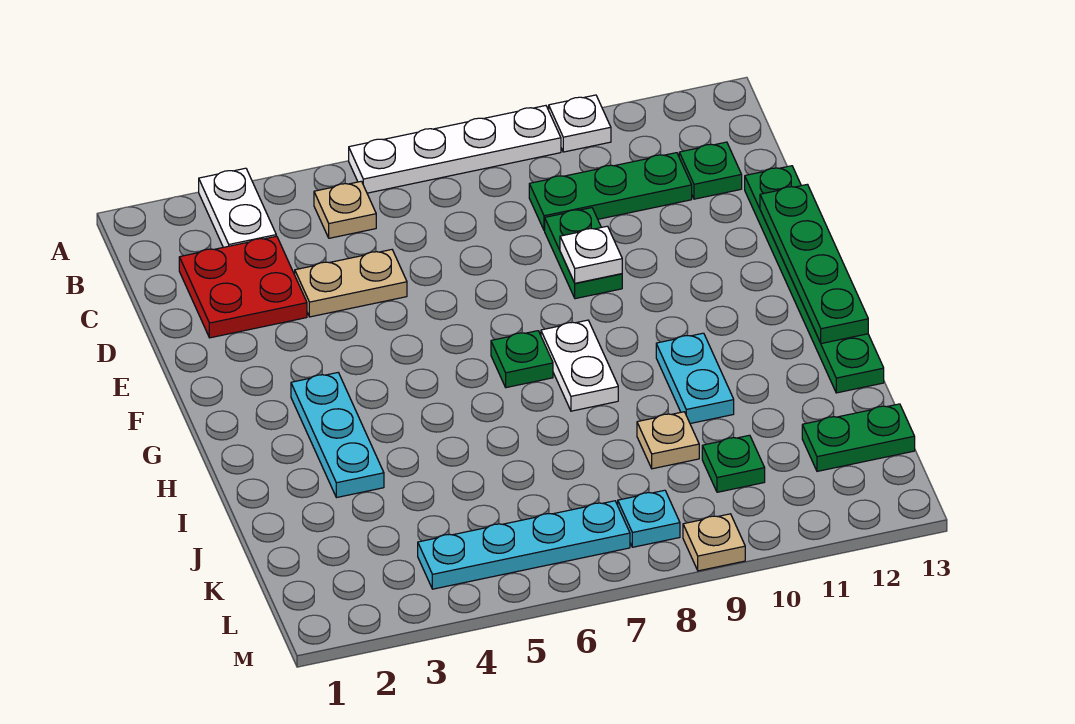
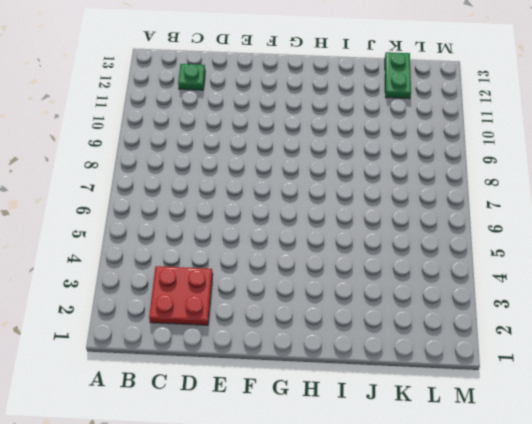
none -> white 1x2 plate [199,168,276,247]
none -> white 1x4 plate [349,106,561,193]
none -> white 1x1 plate [549,95,611,152]

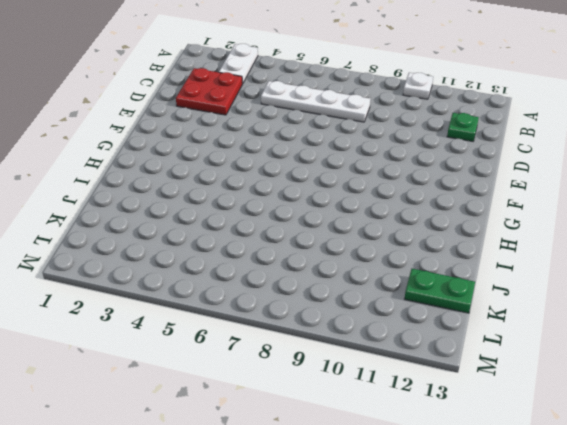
white 1x4 plate [261,81,370,122] -> white 1x4 plate moved to [349,106,561,193]
none -> tan 1x1 plate [314,181,376,238]
none -> green 1x3 plate [529,153,692,231]
none -> tan 1x2 plate [295,250,407,317]

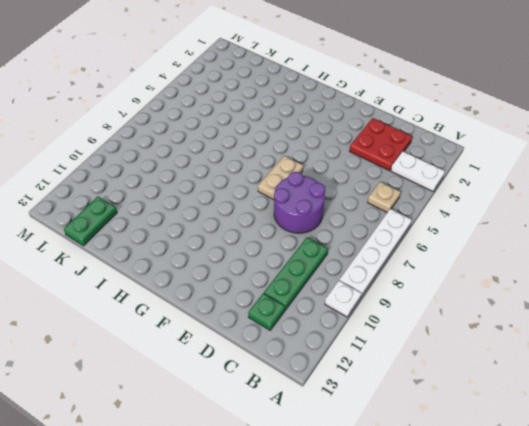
purple 2x2 round brick [274,172,325,233] -> none
tan 1x2 plate [258,156,303,200] -> tan 1x2 plate moved to [295,250,407,317]
none -> green 1x2 plate [545,208,622,299]
none -> green 1x6 plate [745,166,884,393]
none -> cyan 1x3 plate [291,373,384,498]

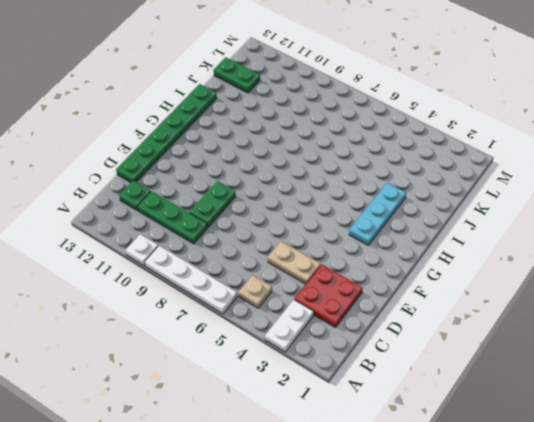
none -> green 1x1 plate [491,331,553,388]
none -> white 1x2 plate [541,320,618,411]
none -> cyan 1x2 plate [656,333,734,424]

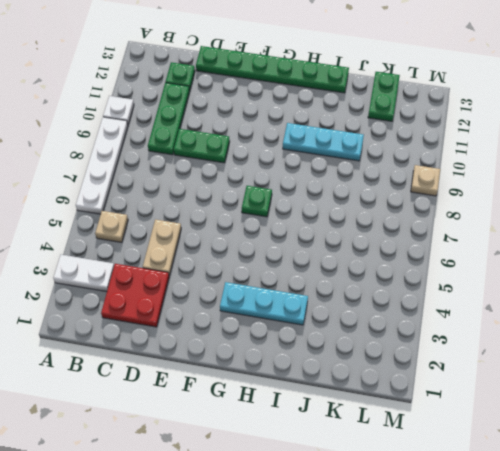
cyan 1x3 plate [283,123,364,161] -> cyan 1x2 plate [656,333,734,424]
none -> white 1x2 plate [541,320,618,411]
none -> tan 1x1 plate [637,412,699,469]
none -> green 1x1 plate [702,435,765,492]

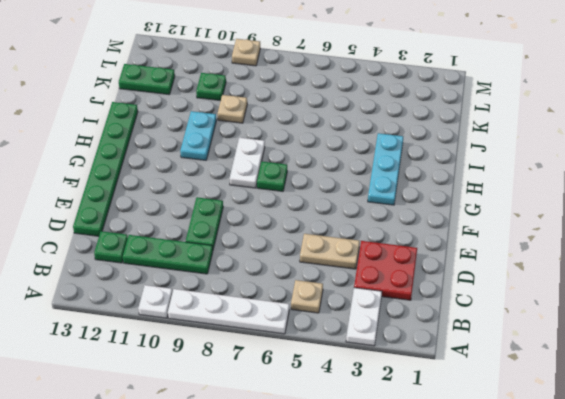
none -> cyan 1x4 plate [418,501,630,589]
none -> cyan 1x1 plate [618,490,680,547]
none -> white 1x1 plate [560,226,622,283]

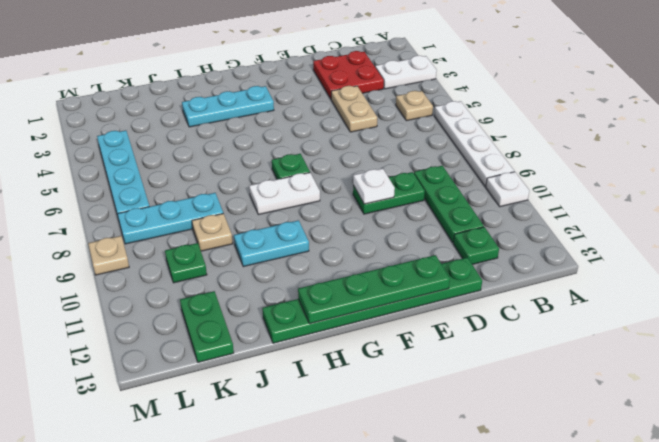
cyan 1x3 plate [118,193,223,244] -> cyan 1x1 plate [618,490,680,547]

